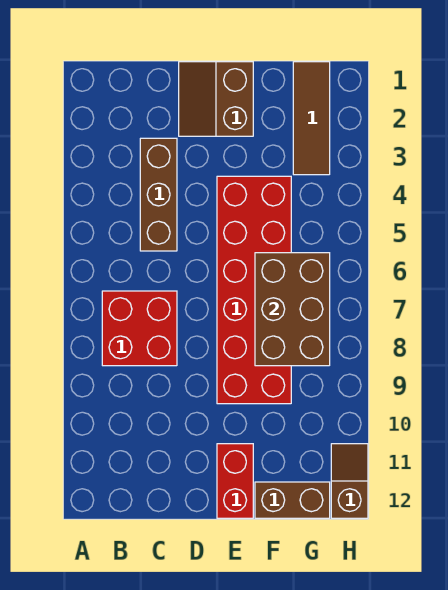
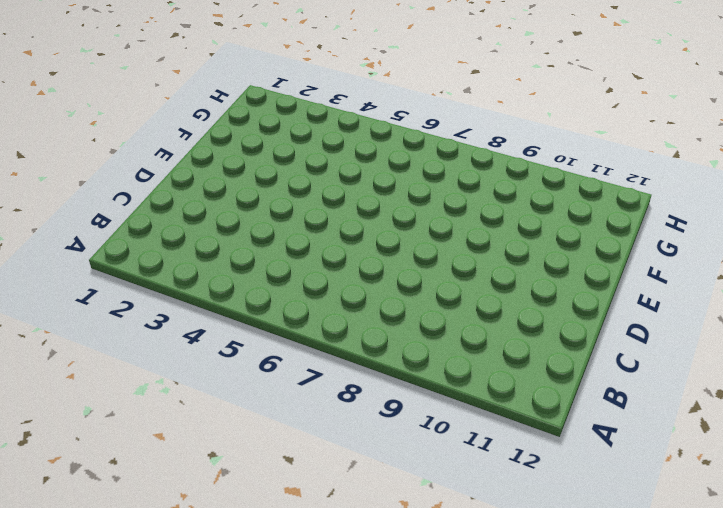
none -> red 2x2 brick [102,291,177,366]
none -> brown 1x3 brick [140,138,177,251]

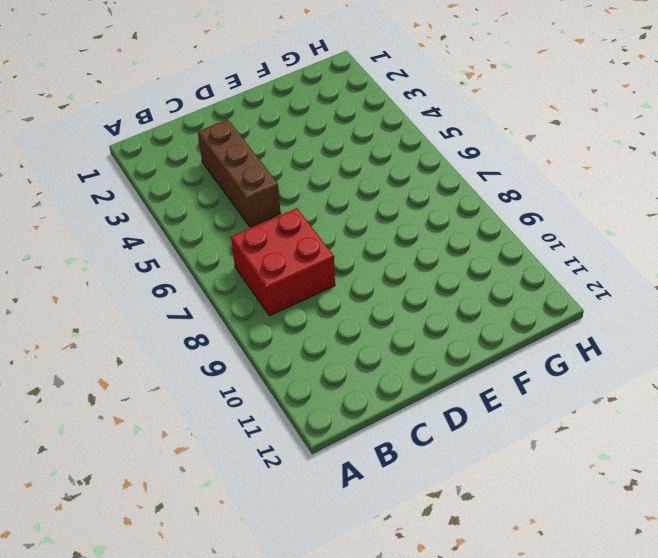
none -> brown 2x2 slope [179,62,253,136]
none -> red 2x6 brick [217,176,291,404]

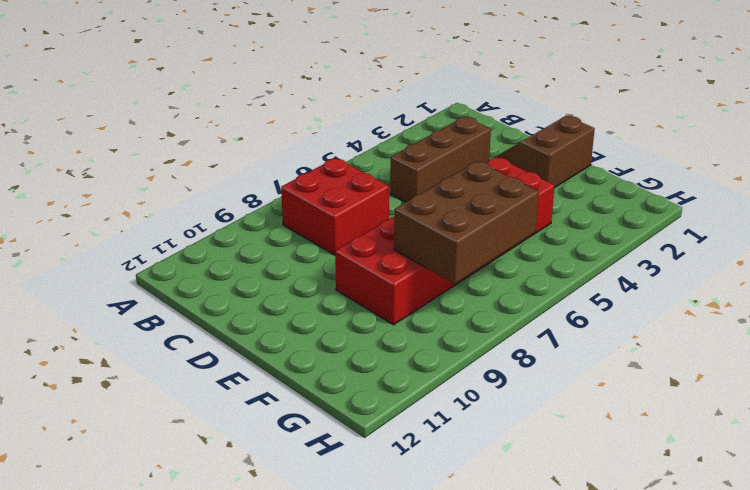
none -> red 1x2 brick [217,444,253,518]
none -> brown 1x2 brick [255,482,330,518]

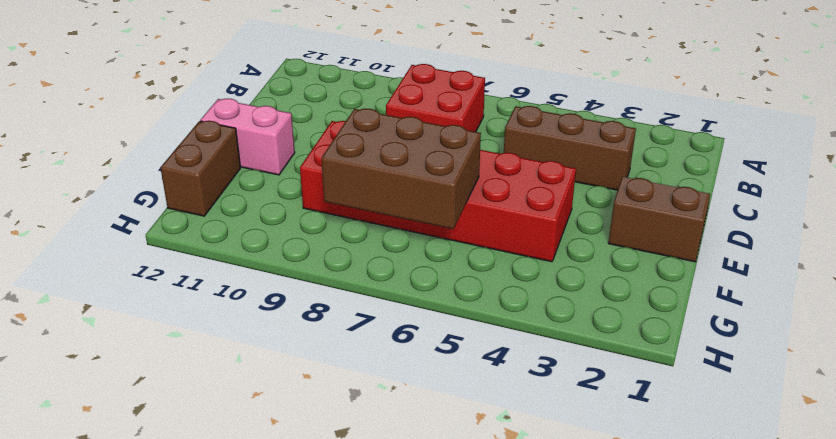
pink 1x2 brick [201,98,295,175] -> red 1x2 brick [217,444,253,518]
none -> brown 1x3 tile [293,62,330,175]
none -> brown 1x2 slope [331,444,368,518]

